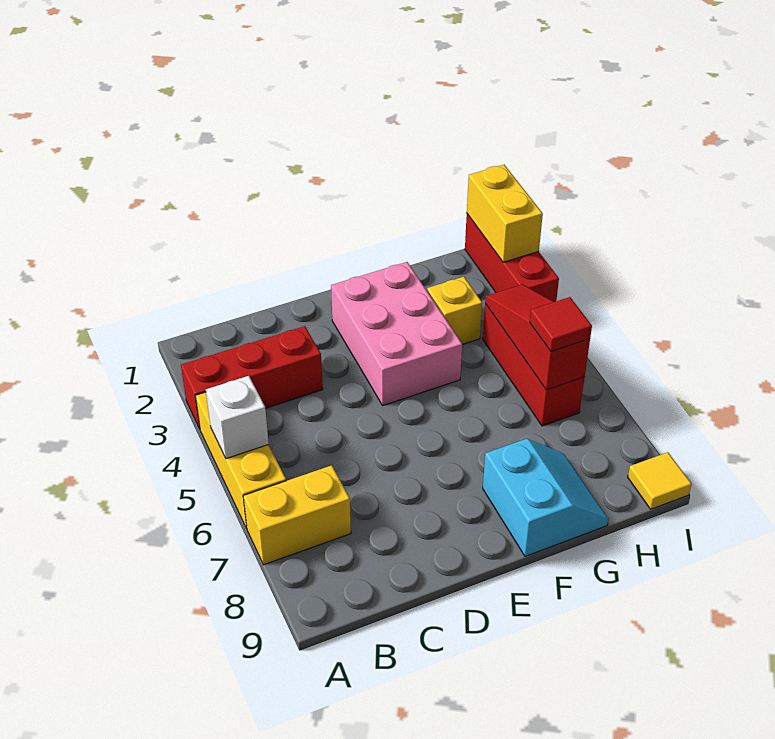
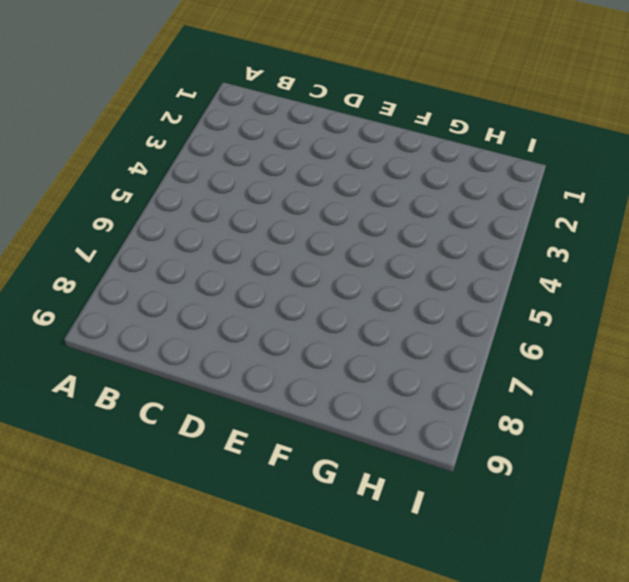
none -> red 1x3 brick [181,326,323,429]
none -> yellow 1x3 brick [196,392,286,529]
none -> yellow 1x2 brick [243,465,351,565]

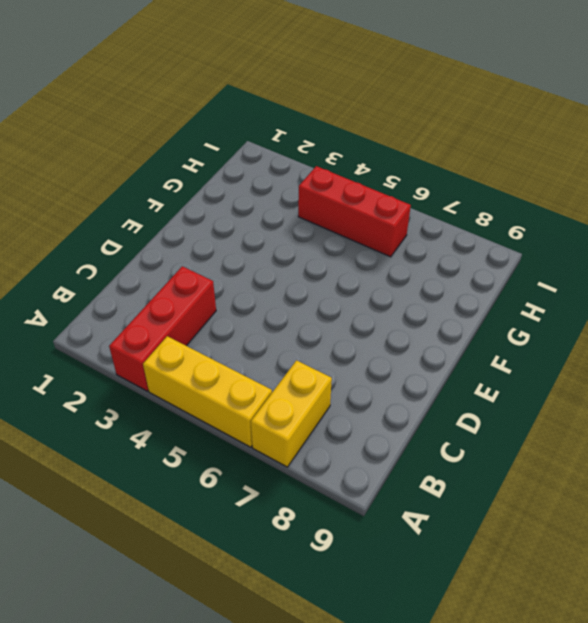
none -> pink 2x3 brick [331,262,462,405]
none -> cyan 2x2 slope [483,439,609,556]
none -> yellow 1x1 brick [427,277,482,344]

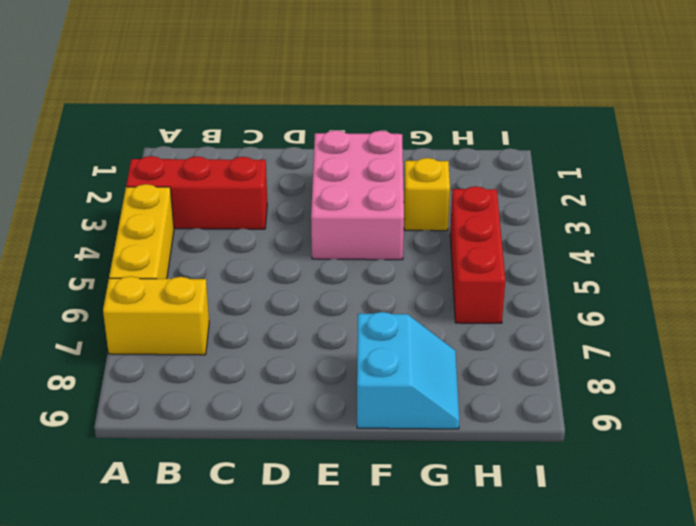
none -> red 1x3 brick [465,214,559,302]
none -> yellow 1x1 tile [628,452,692,509]
none -> white 1x1 brick [206,376,269,459]

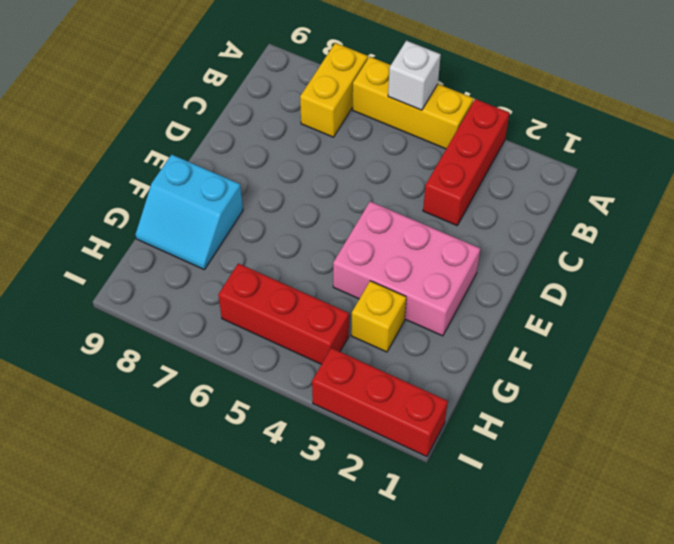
none -> yellow 1x1 tile [628,452,692,509]
none -> red 1x3 slope [485,284,590,390]
none -> yellow 1x2 brick [467,165,543,262]

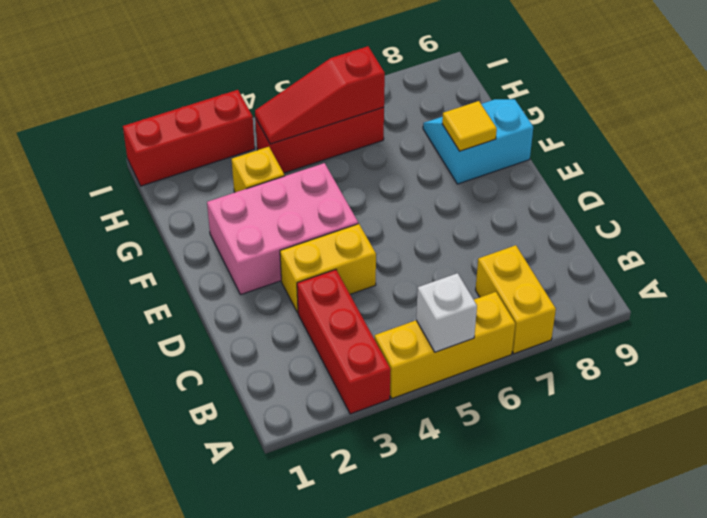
yellow 1x2 brick [280,224,376,313] -> yellow 1x2 brick moved to [467,165,543,262]
yellow 1x1 tile [442,101,497,151] -> yellow 1x1 tile moved to [628,452,692,509]
none -> red 1x1 tile [530,297,592,352]

